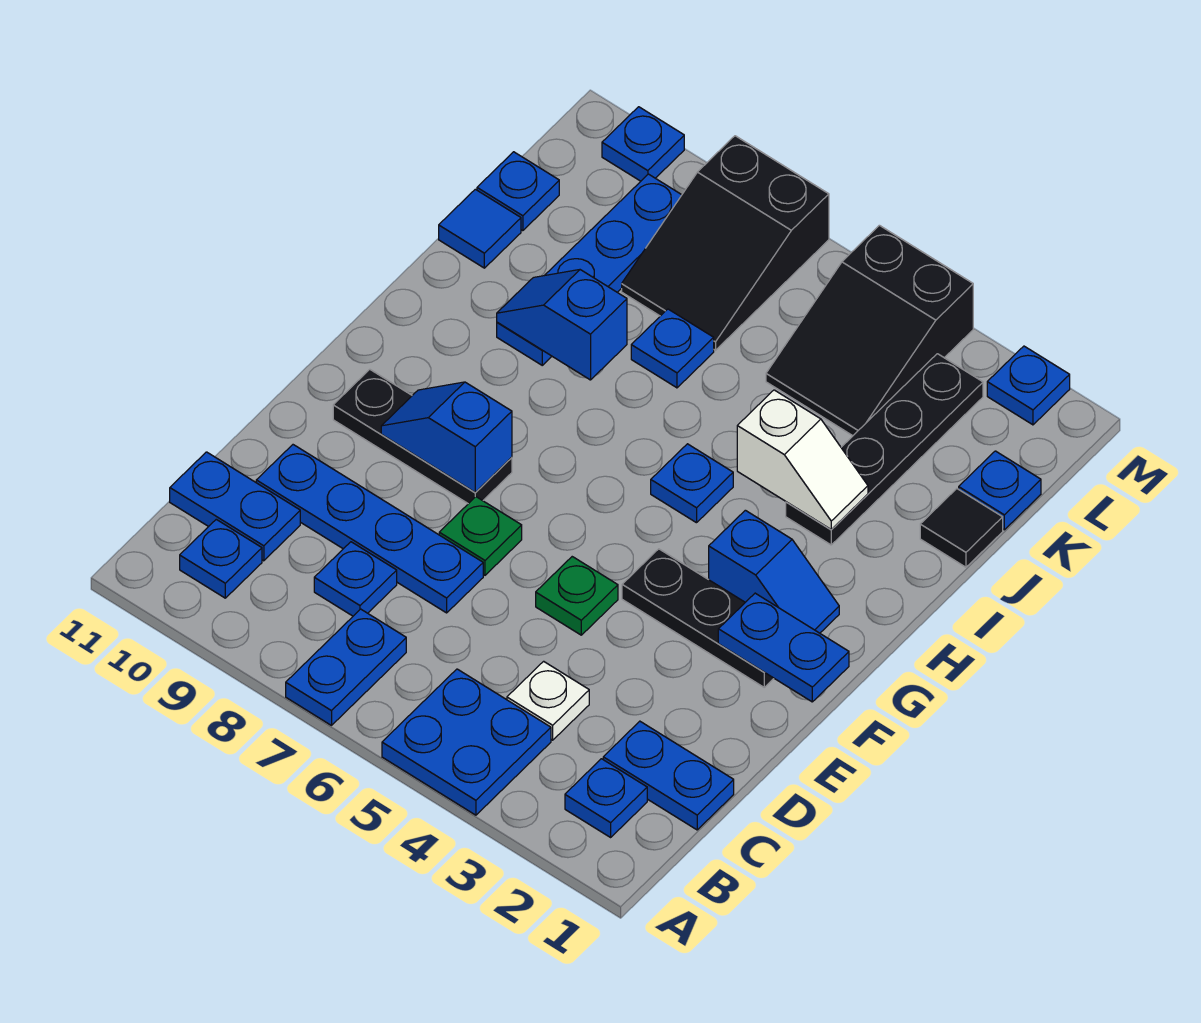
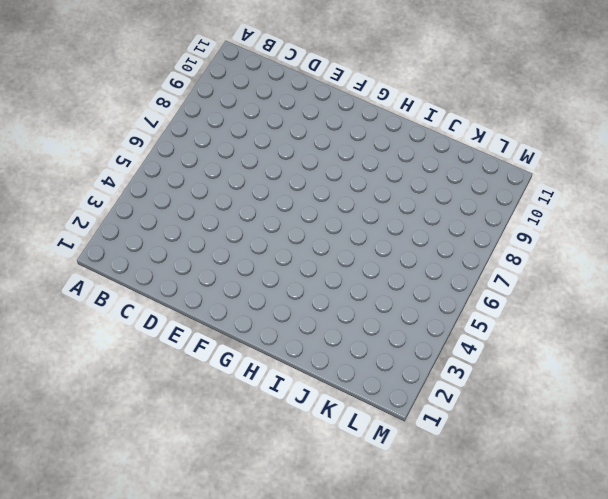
none -> blue 2x2 plate [382,669,551,815]
none -> blue 1x2 plate [286,609,406,725]
none -> blue 1x1 plate [565,759,647,837]
none -> blue 1x1 plate [180,519,262,598]

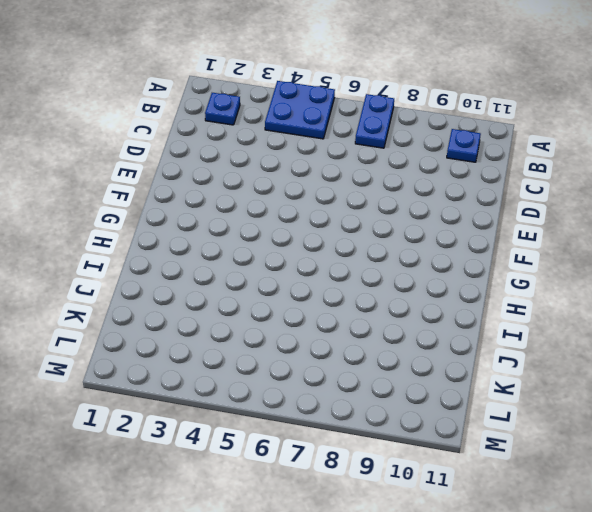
none -> blue 1x2 plate [603,721,734,830]
none -> white 1x1 plate [507,661,589,740]
none -> blue 1x1 plate [314,542,397,616]
none -> blue 1x2 plate [170,452,300,561]

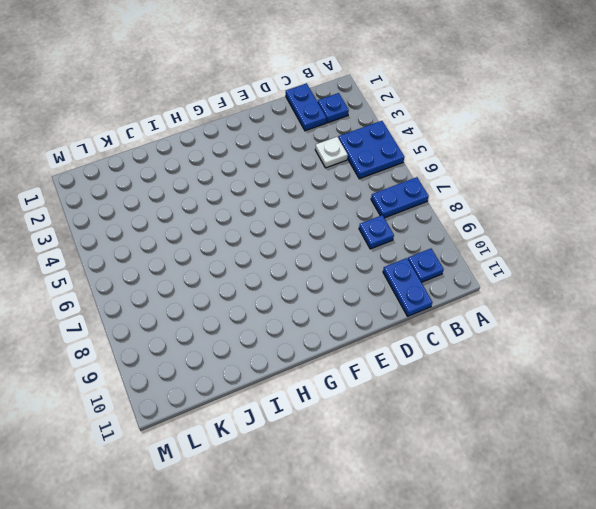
none -> blue 1x4 plate [256,445,483,613]
none -> green 1x1 plate [536,557,618,635]
none -> green 1x1 plate [439,497,522,575]
none -> black 1x3 plate [622,549,774,687]

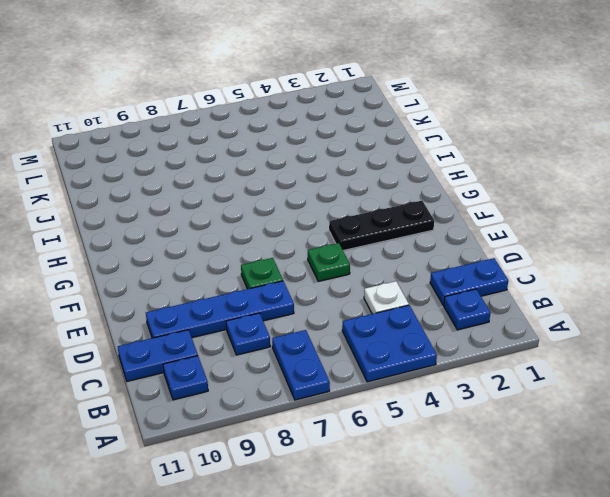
none -> black 1x3 plate [333,369,512,504]
none -> blue 1x2 slope [709,510,839,633]
none -> blue 1x1 plate [651,444,733,523]
none -> black 1x4 plate [786,354,983,545]

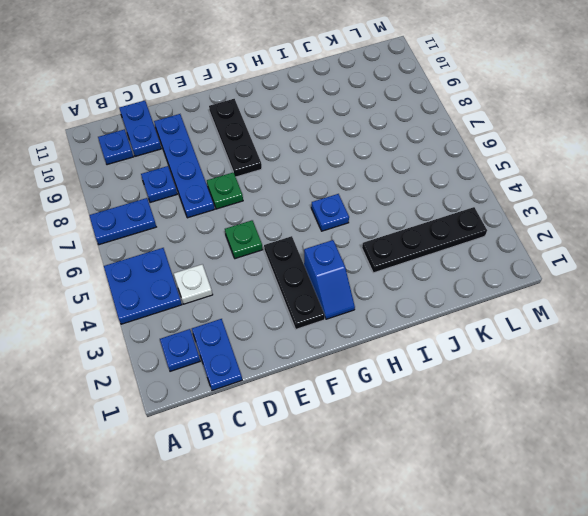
none -> blue 1x4 plate [497,174,681,365]
none -> black 1x1 tile [920,489,1003,567]
none -> blue 1x1 plate [631,309,714,388]
none -> blue 1x1 tile [439,189,521,268]

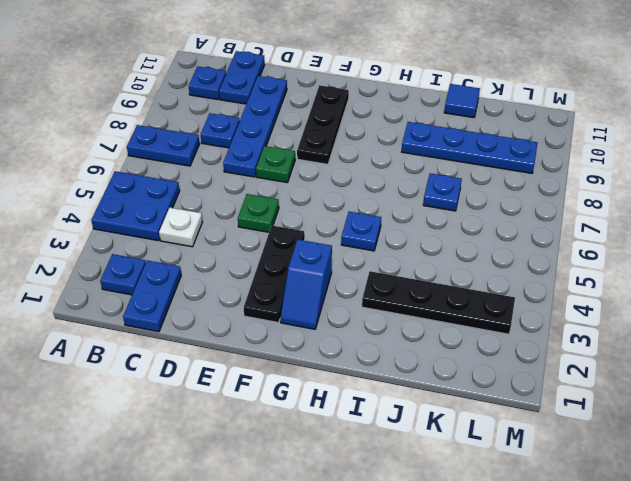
none -> black 1x1 tile [920,489,1003,567]
none -> blue 1x1 plate [959,451,1041,530]
none -> black 2x3 slope [766,225,973,436]
none -> black 2x3 slope [622,136,829,350]

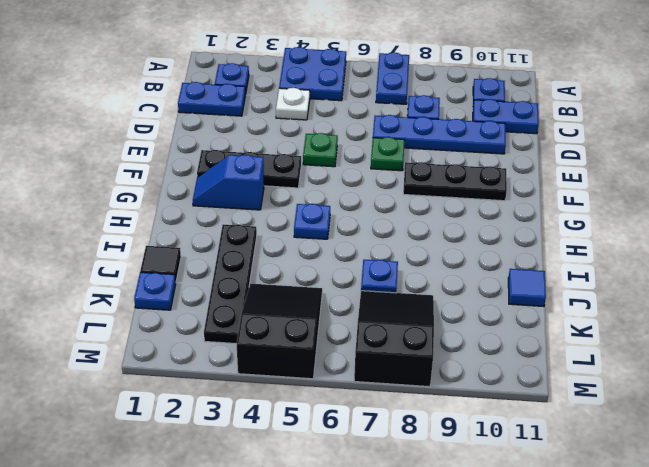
none -> blue 1x4 plate [497,174,681,365]
none -> blue 1x1 plate [477,152,559,231]
none -> blue 1x1 plate [987,346,1070,425]
none -> blue 1x1 plate [602,107,684,181]

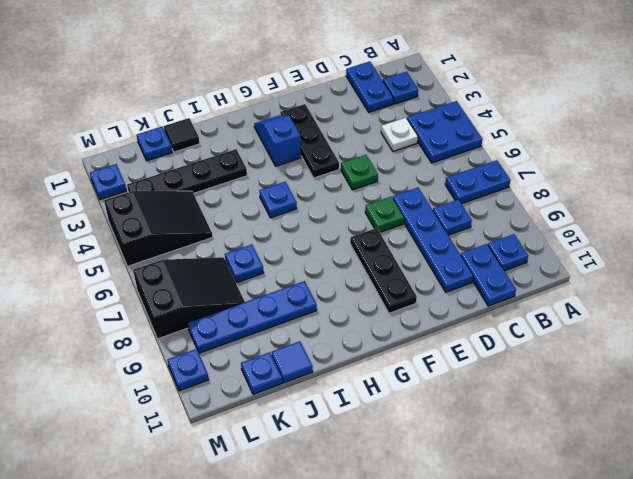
none -> blue 1x2 plate [718,593,849,702]
none -> blue 1x2 slope [381,382,512,493]
none -> white 1x2 slope [737,390,868,530]
none -> blue 1x2 slope [497,270,627,380]

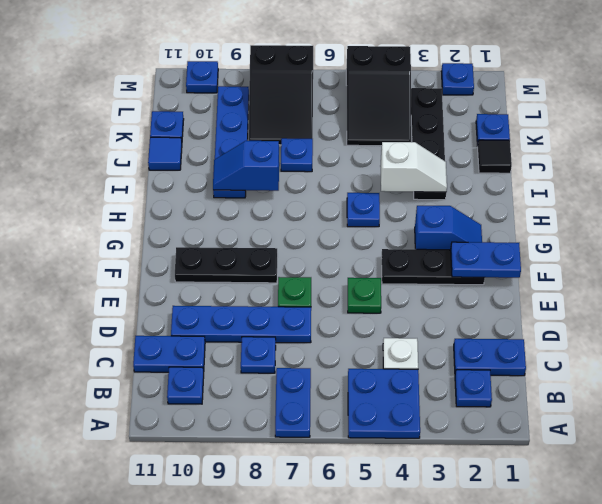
none -> blue 1x2 slope [381,382,512,493]

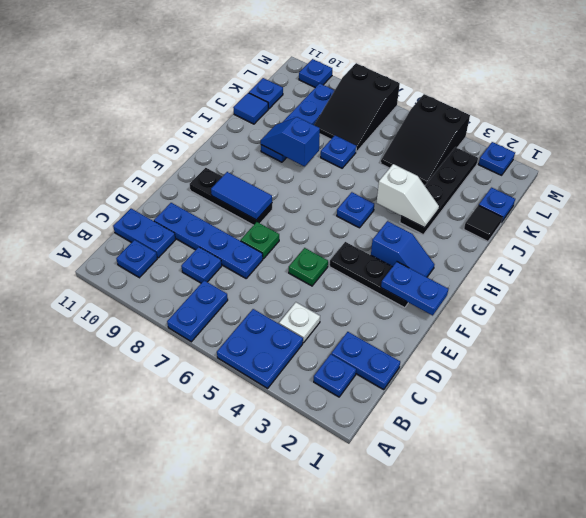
blue 1x2 tile [211,172,272,220] -> blue 1x2 slope [381,382,512,493]

